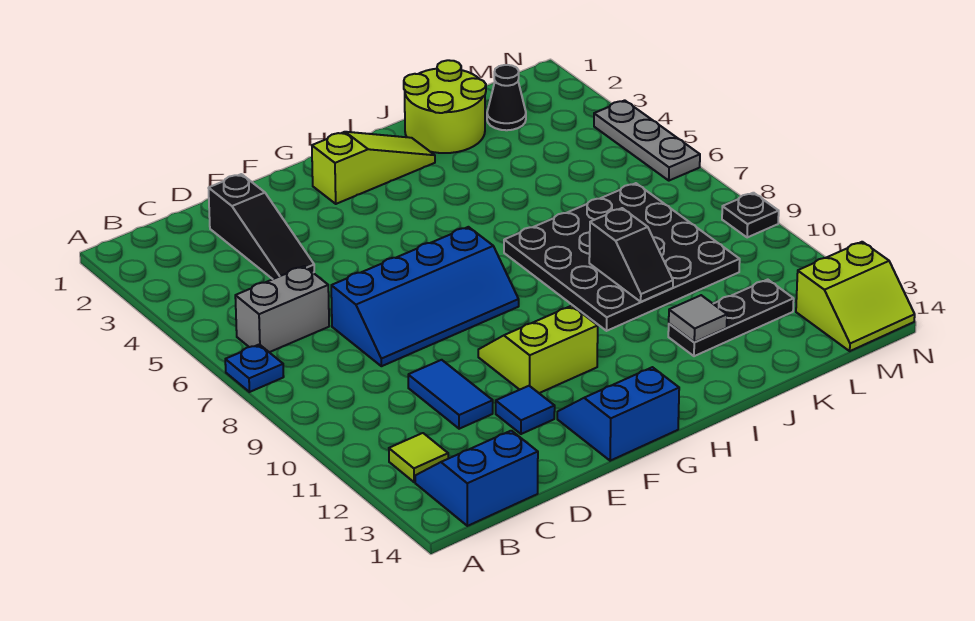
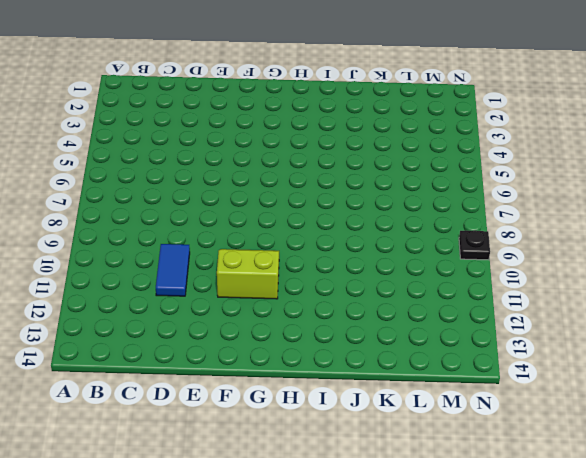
none -> blue 1x1 plate [225,344,284,392]
none -> grey 1x2 brick [235,266,329,352]
none -> lime 1x1 tile [389,433,448,482]

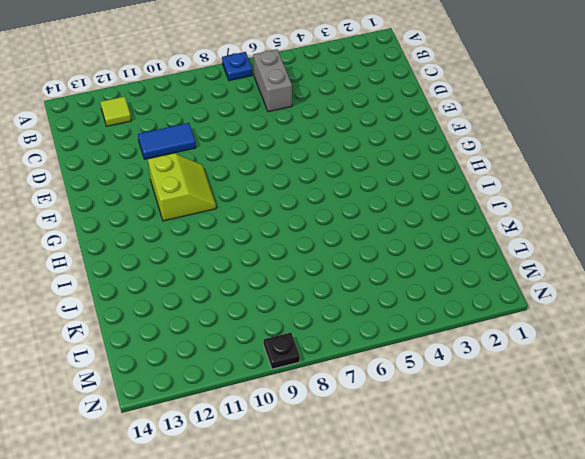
none -> blue 2x2 slope [415,431,538,526]
none -> black 1x3 slope [209,174,314,279]
none -> blue 2x4 slope [331,227,519,366]

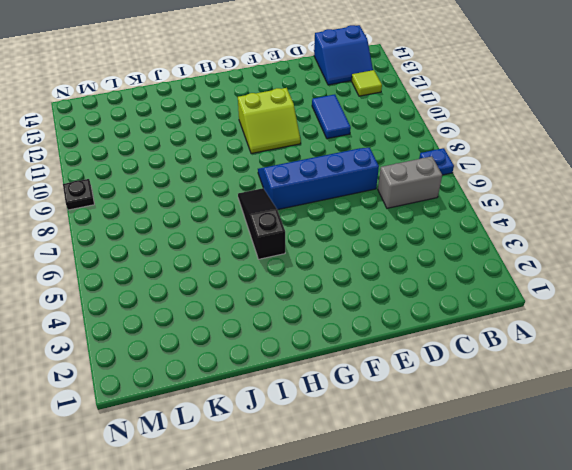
black 1x3 slope [238,188,285,259] -> black 1x3 slope moved to [209,174,314,279]
none -> blue 1x1 tile [496,386,555,434]
none -> blue 2x2 slope [557,367,679,461]
none -> lime 1x3 slope [312,132,435,204]

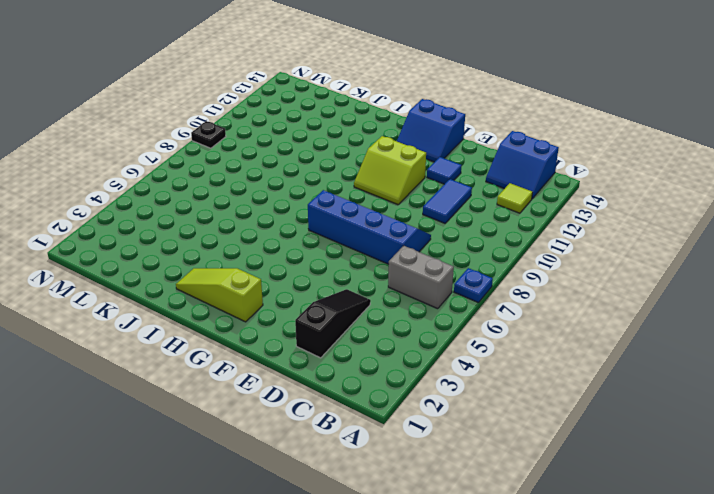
none -> black 4x4 plate [504,183,740,331]
none -> lime 2x2 round brick [404,60,486,153]
none -> black 1x3 plate [668,280,794,356]

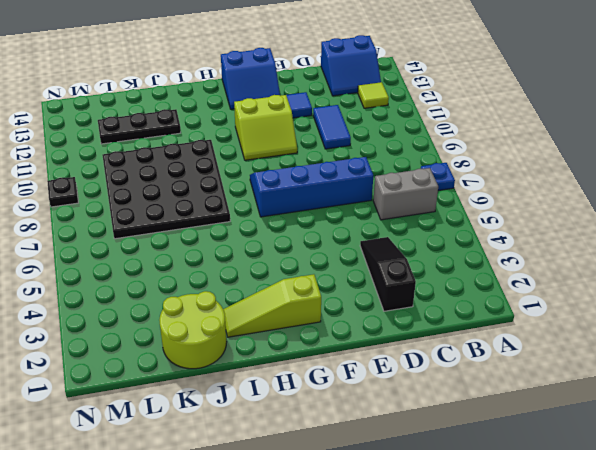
none -> black 1x1 cone [487,65,526,130]
none -> lime 2x2 slope [796,242,915,351]
none -> grey 1x3 plate [594,100,700,181]

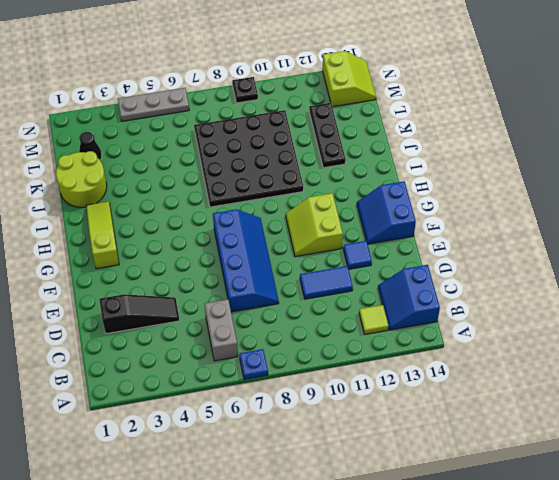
none -> black 1x2 slope [589,208,673,302]
none -> grey 1x1 tile [669,295,727,342]

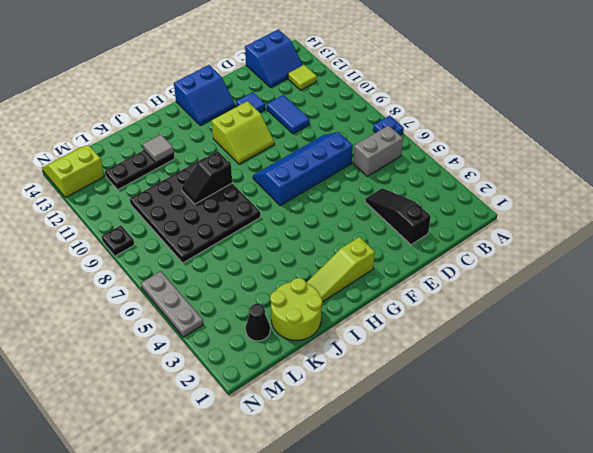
black 1x2 slope [182,151,232,204] -> black 1x2 slope turned to [589,208,673,302]

